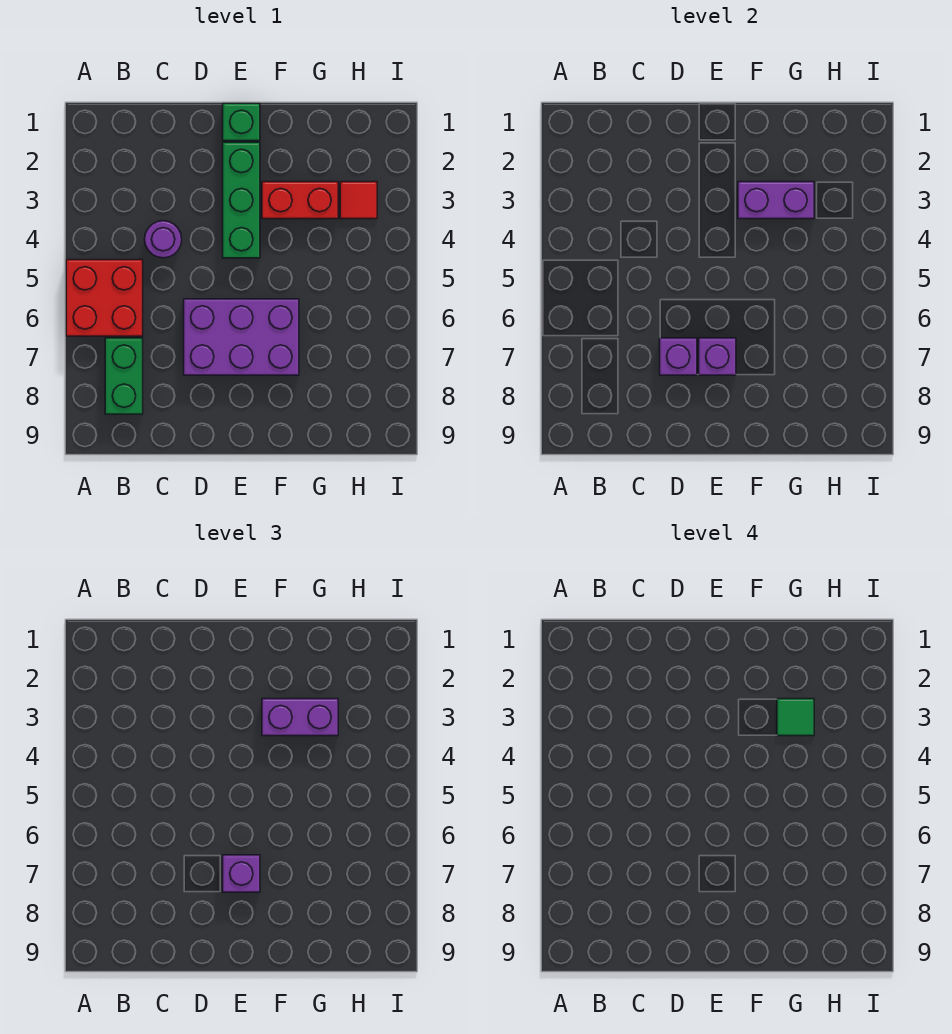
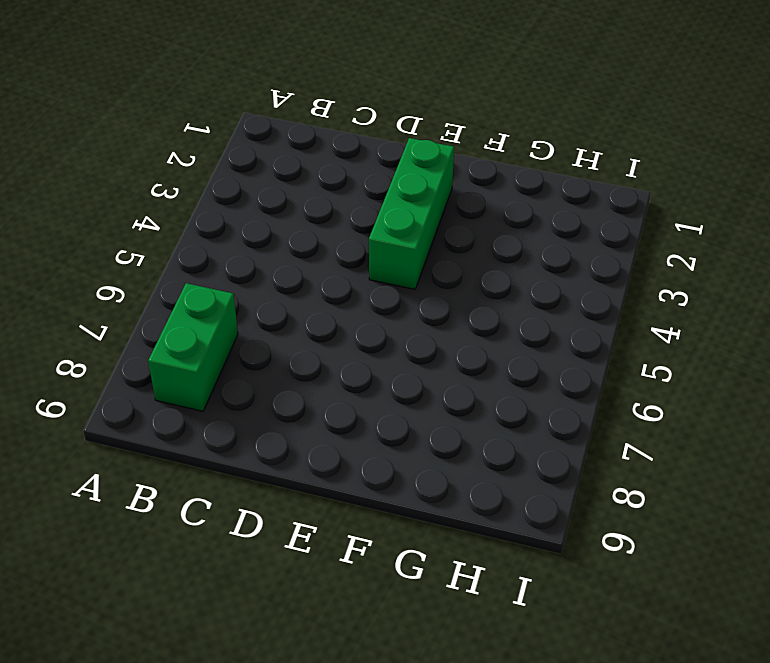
none -> red 2x2 brick [66,260,143,336]
none -> purple 1x1 round brick [145,221,182,258]
none -> purple 2x3 brick [184,299,299,375]

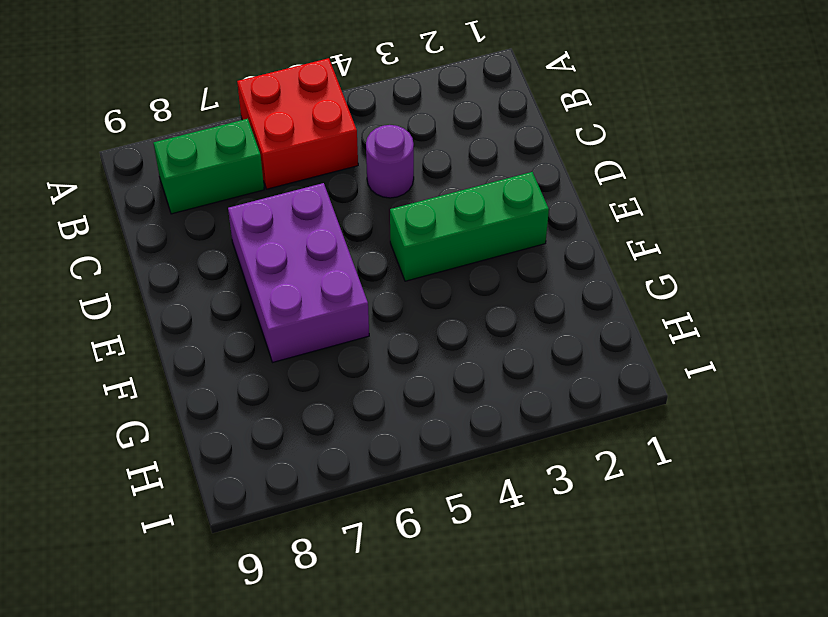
none -> green 1x1 brick [223,103,260,141]
none -> red 1x2 brick [262,182,338,219]
none -> red 1x1 tile [340,182,377,219]

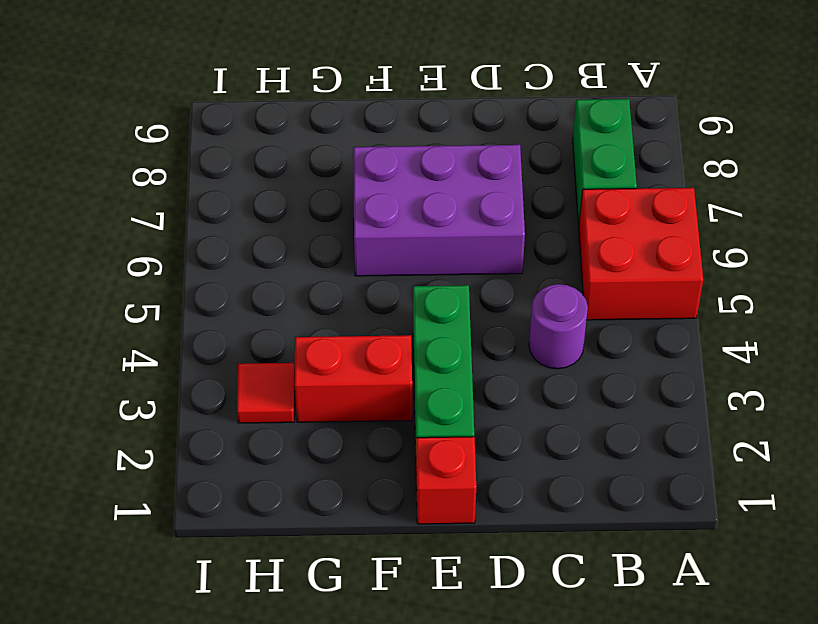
red 1x1 brick [416,437,476,524] -> green 1x1 brick [223,103,260,141]
none -> purple 1x1 brick [660,338,697,375]
none -> purple 1x1 brick [699,338,736,375]
none -> purple 1x2 brick [738,182,814,219]

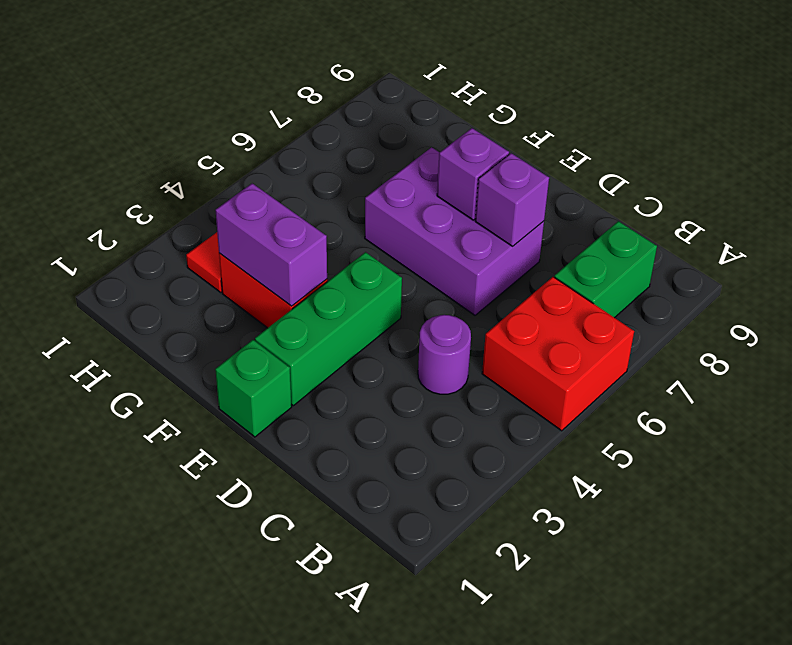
none -> purple 1x1 brick [223,855,260,892]
none -> purple 1x2 brick [262,699,338,736]
none -> green 1x1 tile [777,699,814,736]

